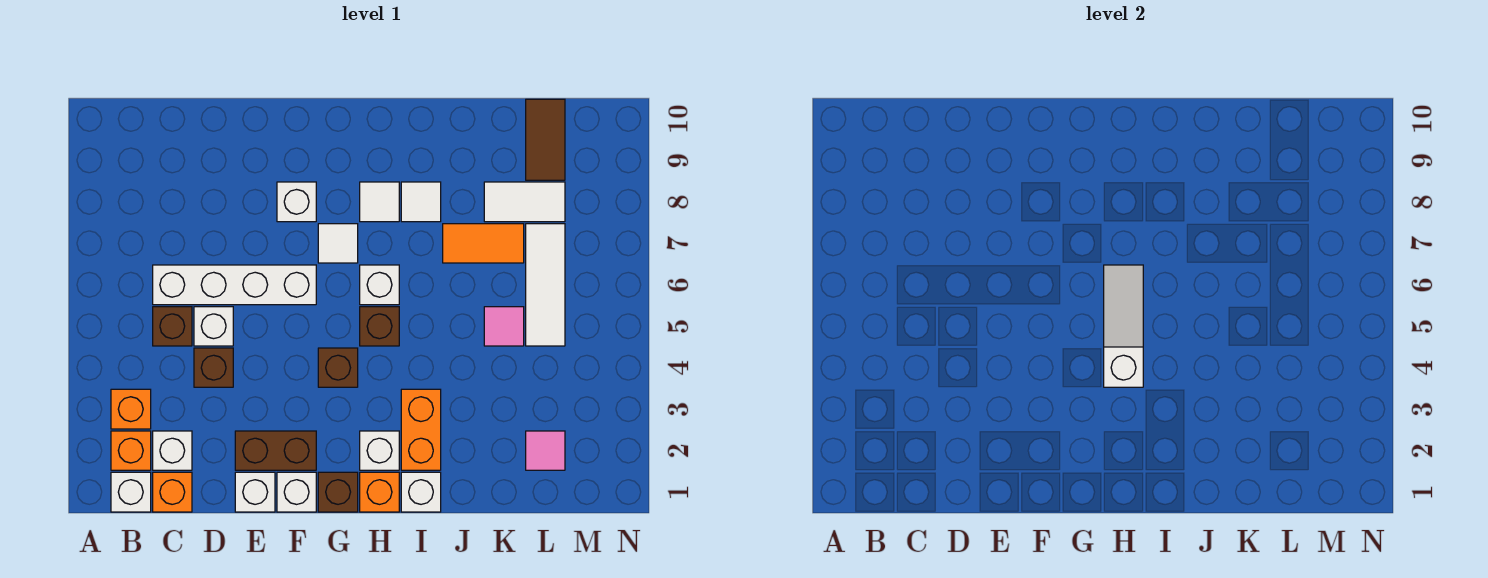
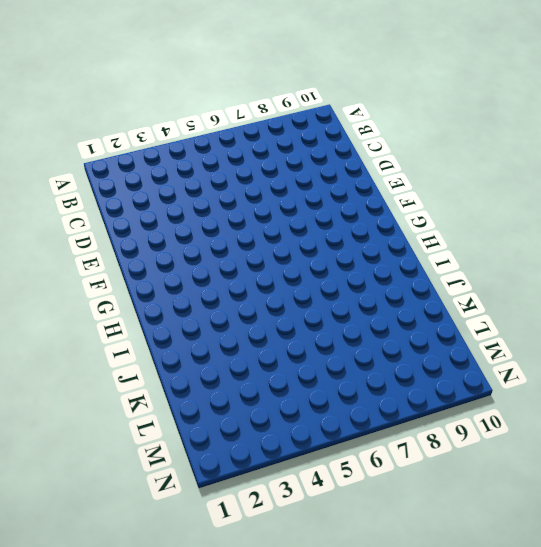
none -> white 1x1 brick [111,472,151,512]
none -> orange 1x1 brick [111,431,151,470]
none -> orange 1x1 brick [111,389,151,429]
none -> orange 1x1 brick [153,472,192,512]

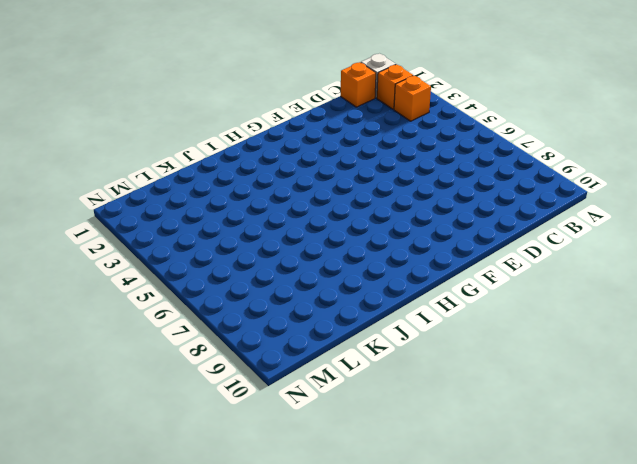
none -> white 1x1 brick [153,431,192,470]
none -> brown 1x1 brick [153,307,192,346]
none -> white 1x4 brick [153,265,316,305]
none -> brown 1x1 brick [194,348,233,387]

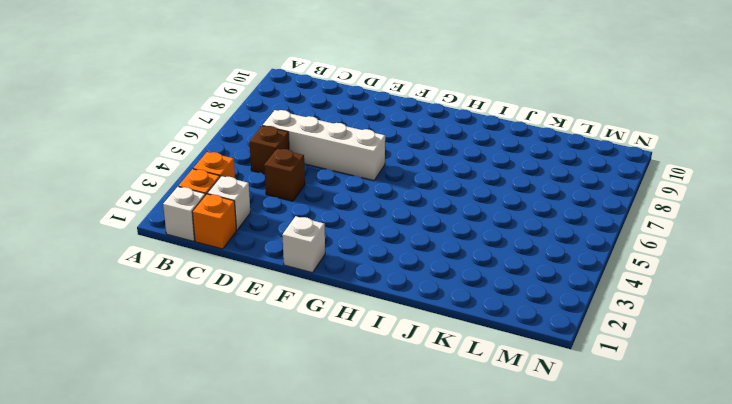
none -> white 1x1 brick [194,307,233,346]
none -> white 1x1 brick [235,472,275,512]
none -> brown 1x2 brick [235,431,316,470]
none -> white 1x1 brick [277,182,316,222]

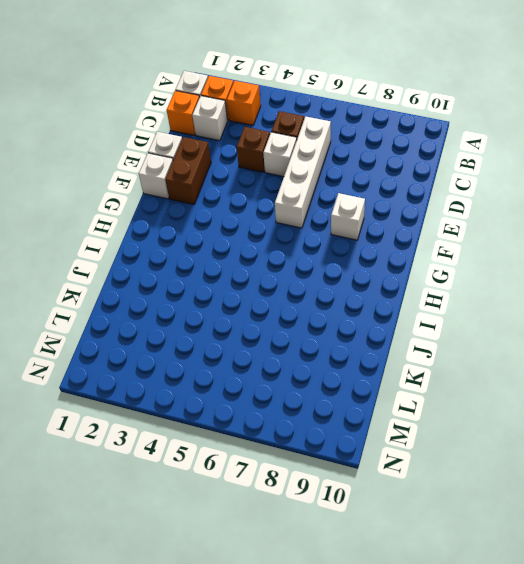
none -> brown 1x1 brick [318,472,358,512]
none -> brown 1x1 brick [318,348,358,387]
none -> white 1x1 tile [318,224,358,263]
none -> orange 1x1 brick [360,472,399,512]

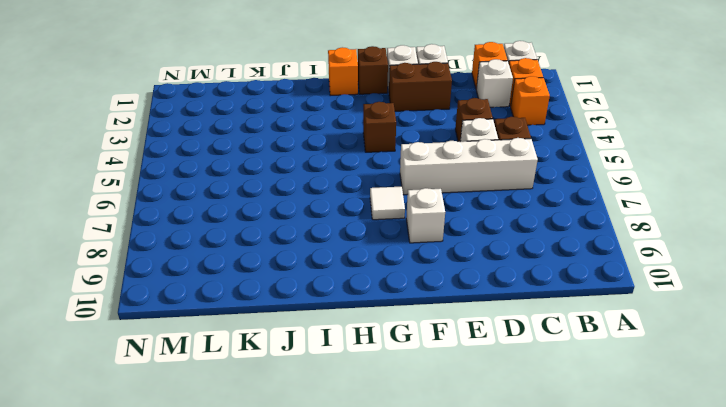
none -> white 1x1 brick [360,431,399,470]
none -> brown 1x1 brick [360,307,399,346]
none -> white 1x1 brick [360,265,399,305]
none -> white 1x1 tile [360,182,399,222]

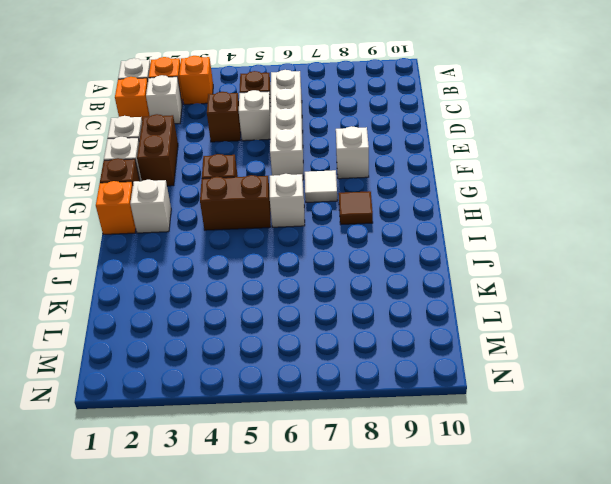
brown 1x2 brick [200,175,271,230] -> brown 1x1 brick [360,307,399,346]
brown 1x1 tile [339,191,373,224] -> white 1x1 tile [360,182,399,222]
none -> white 1x1 brick [401,472,441,512]
none -> orange 1x2 brick [401,389,441,470]
none -> white 1x1 tile [401,182,441,222]
none -> orange 1x2 tile [443,224,524,263]

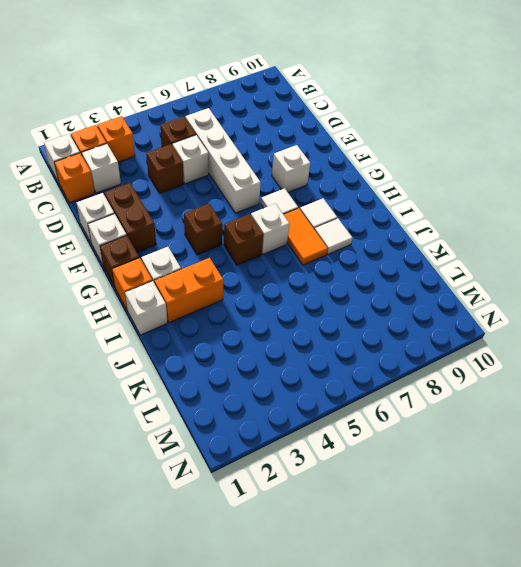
orange 1x2 tile [283,208,328,265] -> orange 1x2 tile moved to [443,224,524,263]
none -> pink 1x1 tile [484,307,524,346]
none -> white 1x2 tile [484,182,565,222]
none -> pink 1x1 tile [526,431,565,470]
none -> white 1x3 tile [526,224,565,346]

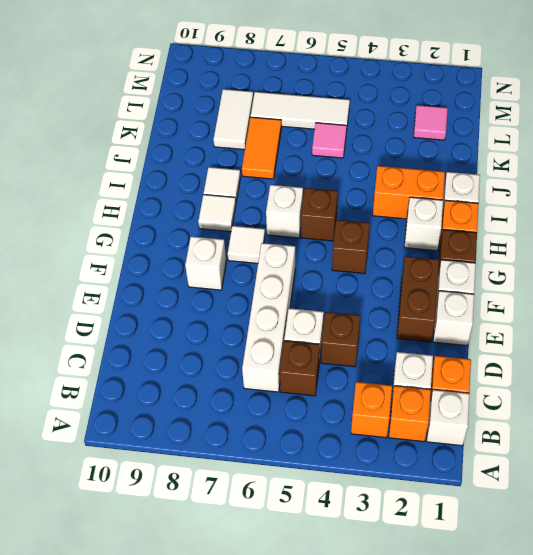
none -> brown 1x2 tile [526,99,565,180]
none -> white 1x3 slope [1104,265,1143,387]

